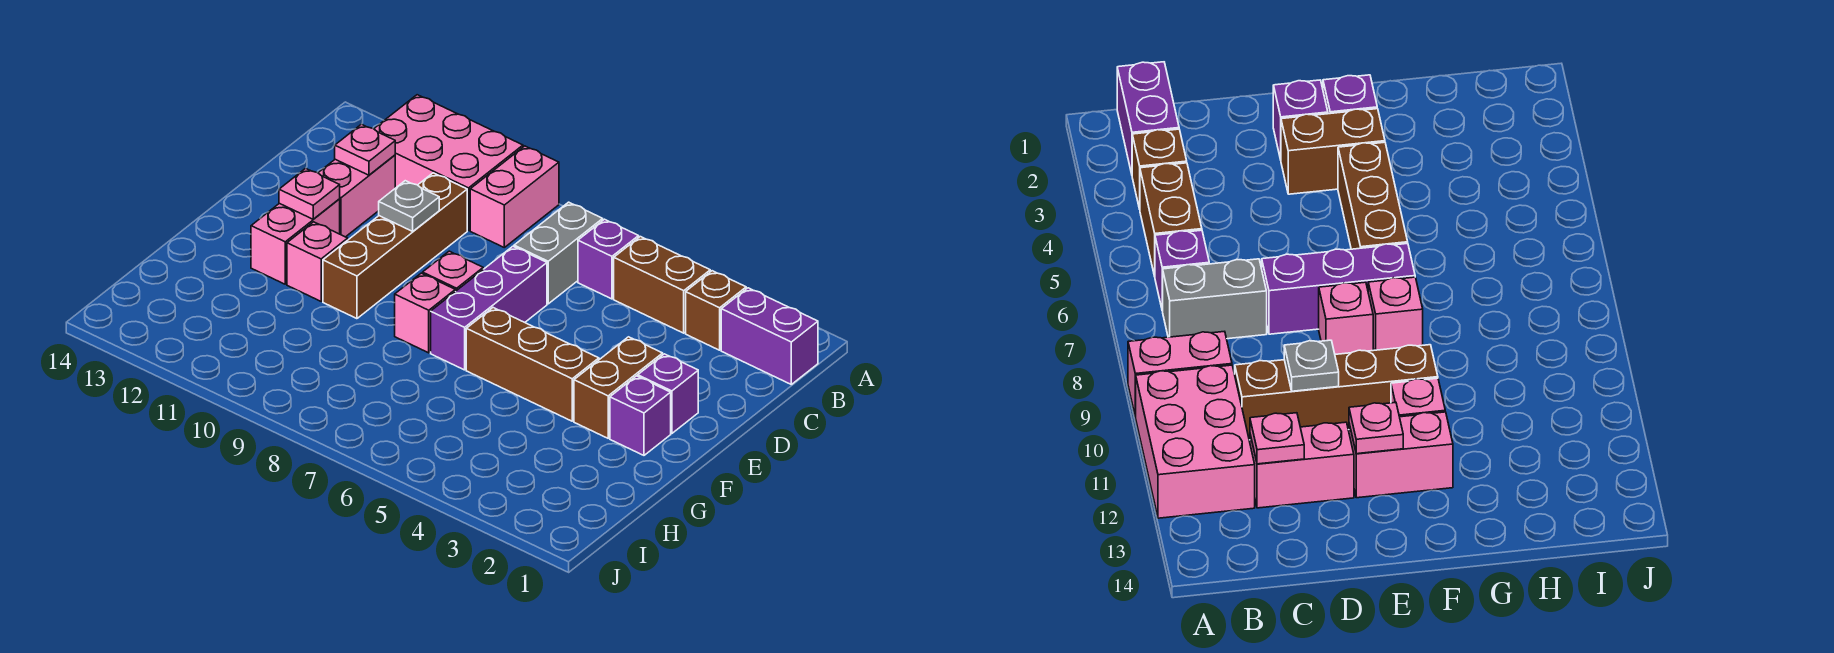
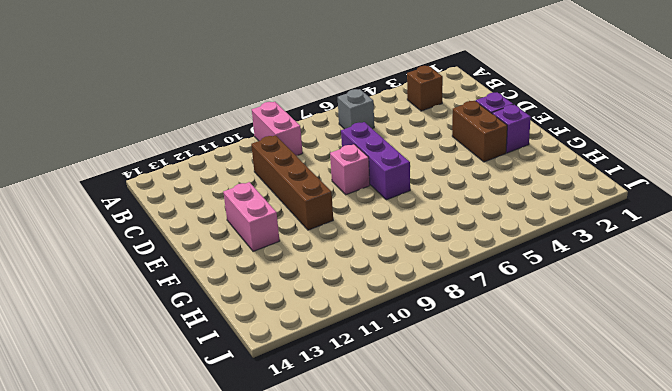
grey 1x1 brick [338,89,374,129] -> purple 1x1 brick [578,219,639,299]
none -> pink 2x3 brick [374,95,523,230]
none -> purple 1x2 brick [721,288,818,384]
none -> brown 1x2 brick [614,237,710,333]

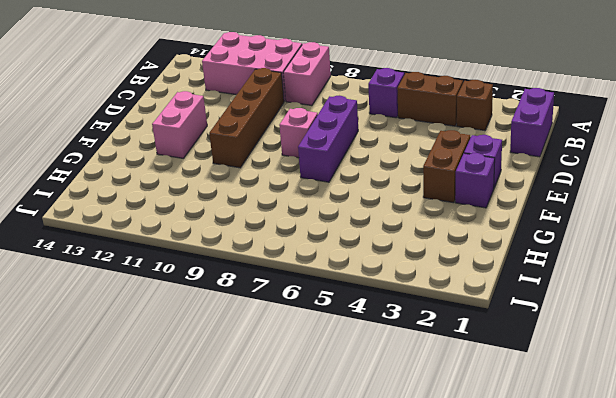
purple 1x2 brick [510,88,554,157] -> purple 1x2 brick turned to [721,288,818,384]
none -> grey 1x2 brick [514,202,603,304]
none -> pink 1x2 brick [318,155,395,237]
none -> brown 1x3 brick [466,308,599,421]

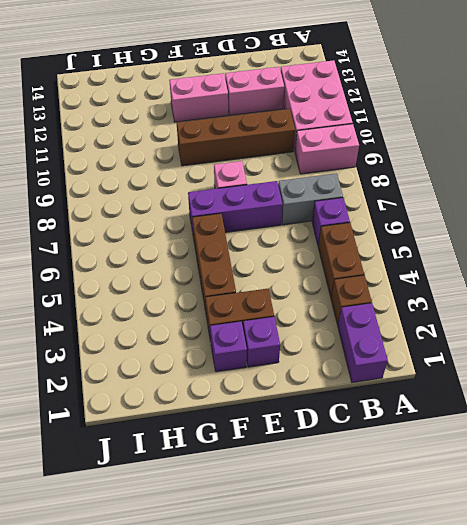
none -> pink 1x1 brick [395,273,455,353]
none -> pink 1x1 brick [287,222,348,301]
none -> pink 1x1 plate [335,124,395,175]

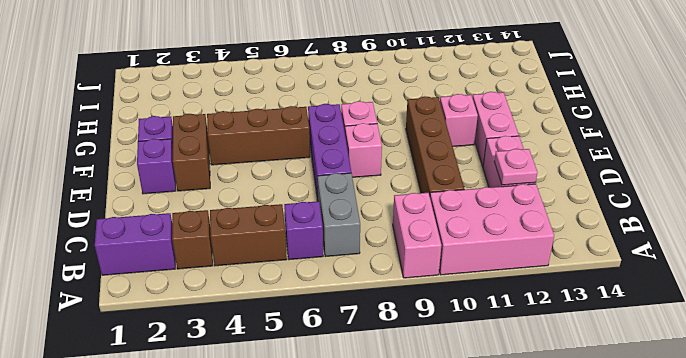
none -> grey 1x1 plate [379,181,439,231]
none -> pink 1x1 plate [279,168,340,219]

